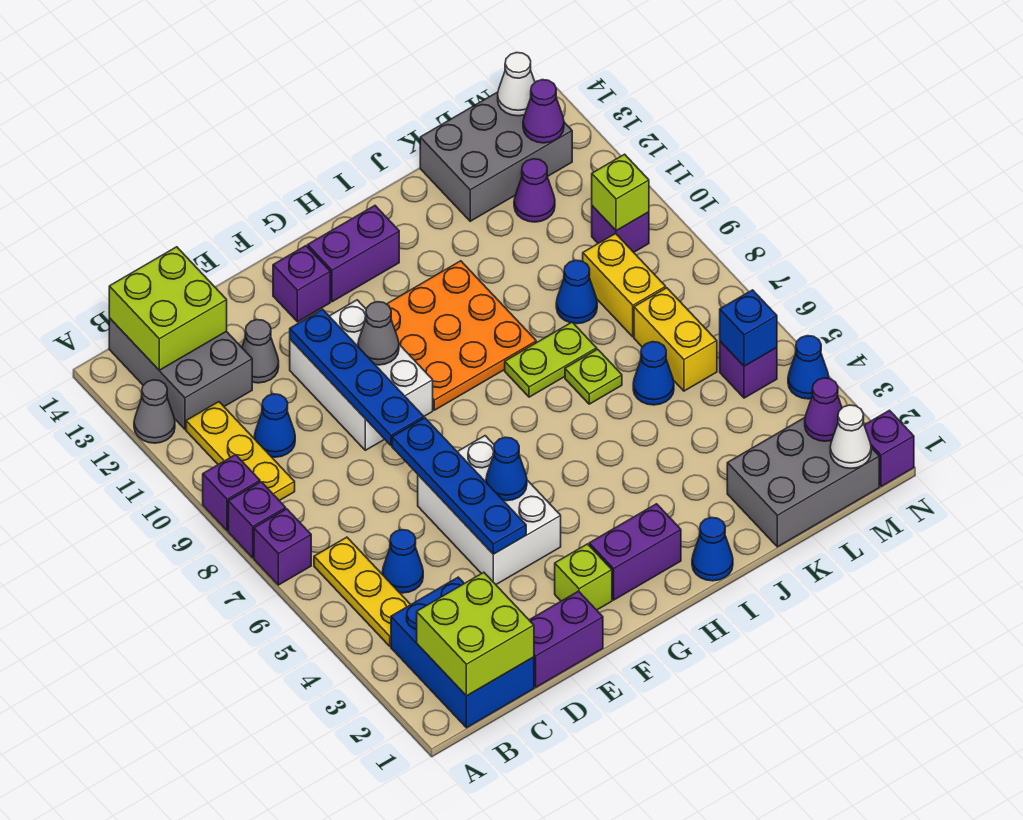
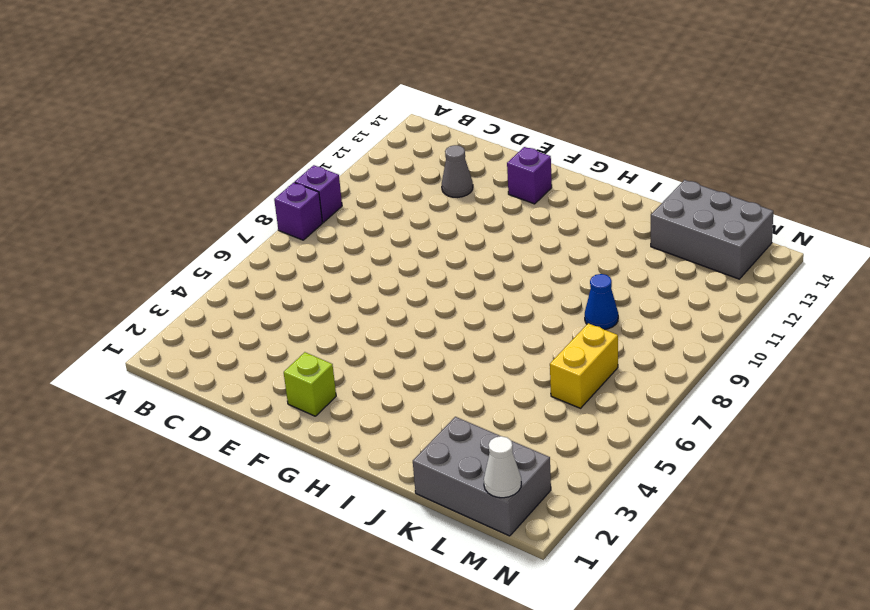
none -> purple 1x1 brick [254,509,311,585]
none -> grey 1x1 cone [134,380,175,443]
none -> blue 2x3 brick [391,577,534,728]
none -> yellow 1x3 plate [314,537,411,646]

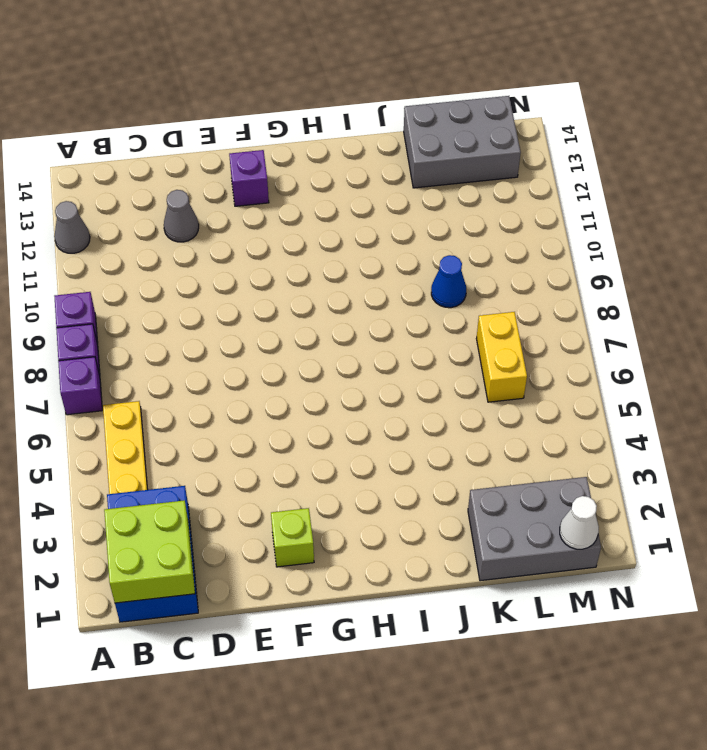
none -> yellow 1x3 plate [186,402,295,501]
none -> grey 2x3 brick [109,318,252,429]
none -> blue 1x1 cone [382,530,423,593]
none -> blue 1x1 cone [254,394,295,457]

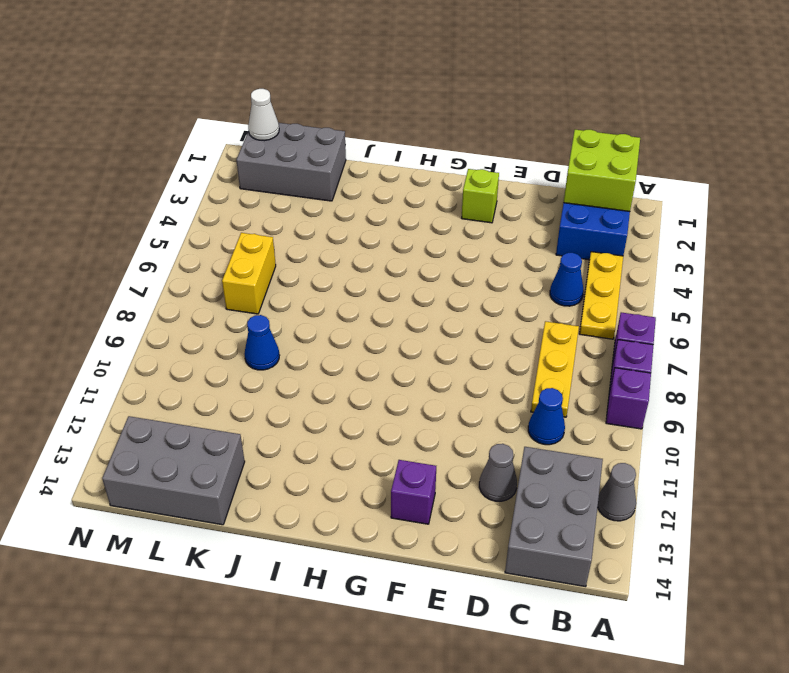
yellow 1x3 plate [531,321,579,417] -> yellow 1x3 plate moved to [186,402,295,501]
none -> purple 1x2 brick [530,591,603,687]
none -> white 2x3 brick [418,436,561,584]
none -> white 2x3 brick [290,300,433,450]
none -> purple 1x2 brick [589,504,681,600]

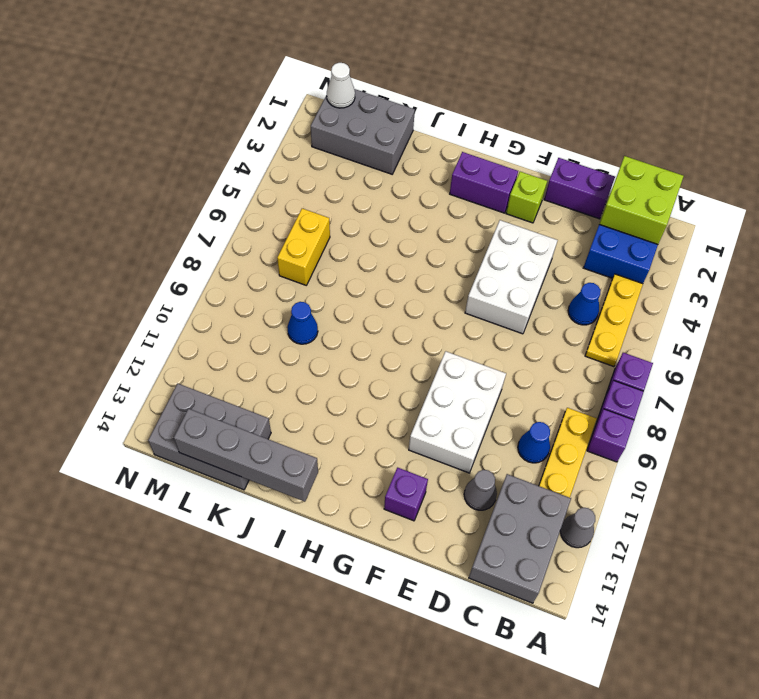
grey 1x4 brick [174,409,318,502] -> none
none -> orange 3x3 plate [387,261,536,410]
none -> purple 1x2 brick [308,206,399,302]
none -> blue 1x1 cone [692,518,733,581]
none -> lime 1x2 plate [505,322,597,397]

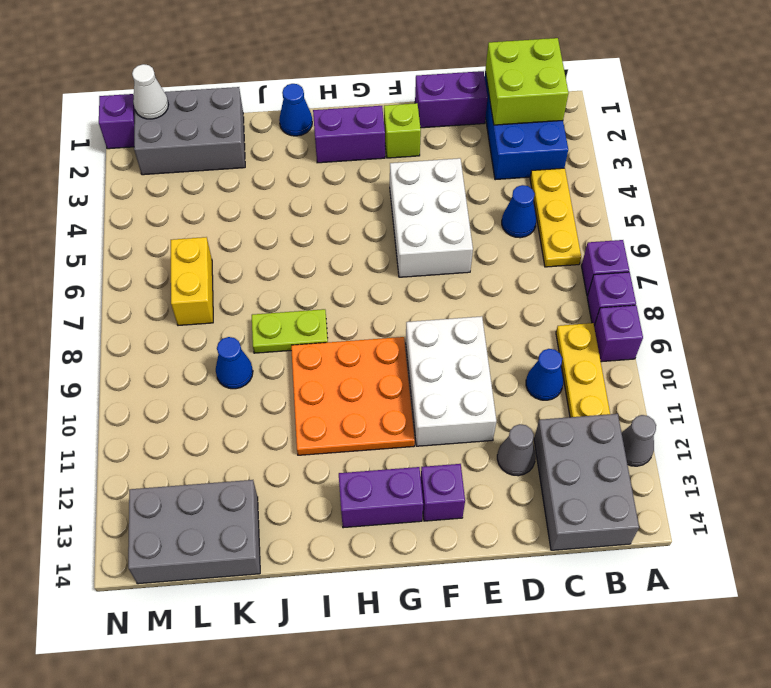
none -> lime 1x1 plate [565,349,622,404]
none -> blue 1x1 cone [633,342,674,405]
none -> yellow 1x2 brick [583,234,666,337]
none -> purple 1x1 cone [514,159,555,222]

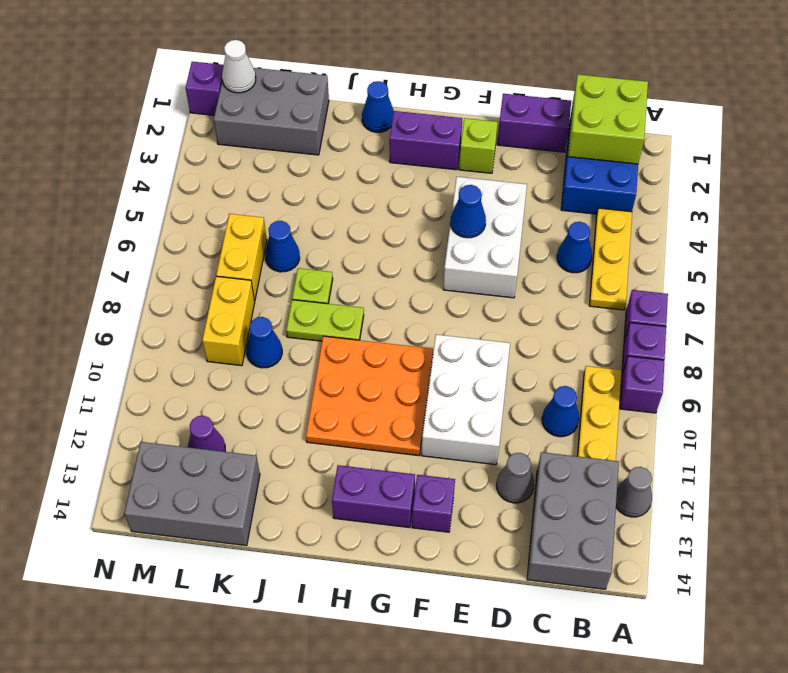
none -> purple 1x1 brick [720,341,777,398]
none -> purple 1x1 brick [592,206,649,252]
none -> blue 1x1 cone [788,336,829,399]
none -> lime 2x2 brick [109,247,227,370]

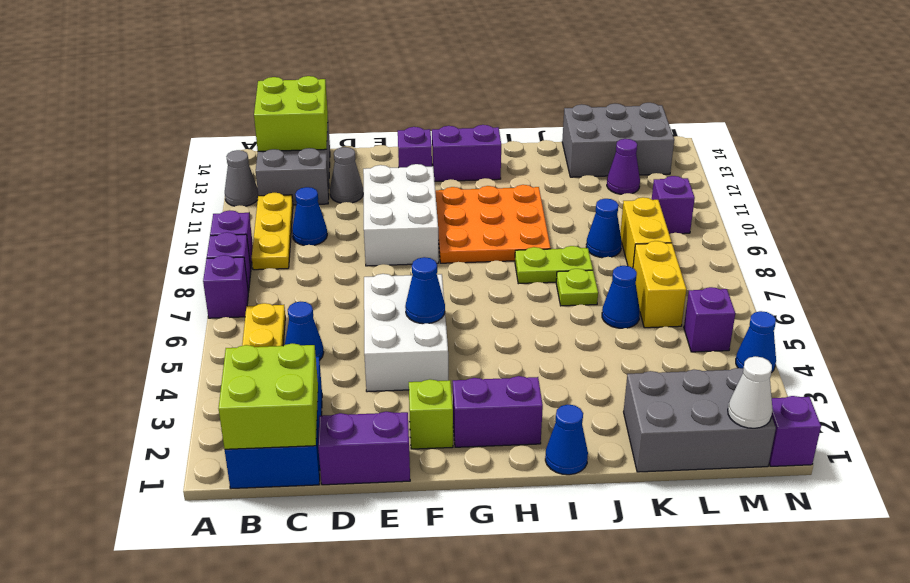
none -> blue 1x4 plate [392,418,526,554]
none -> blue 1x4 plate [290,309,424,446]
none -> grey 1x1 cone [358,302,399,365]
none -> purple 1x1 cone [805,378,842,441]

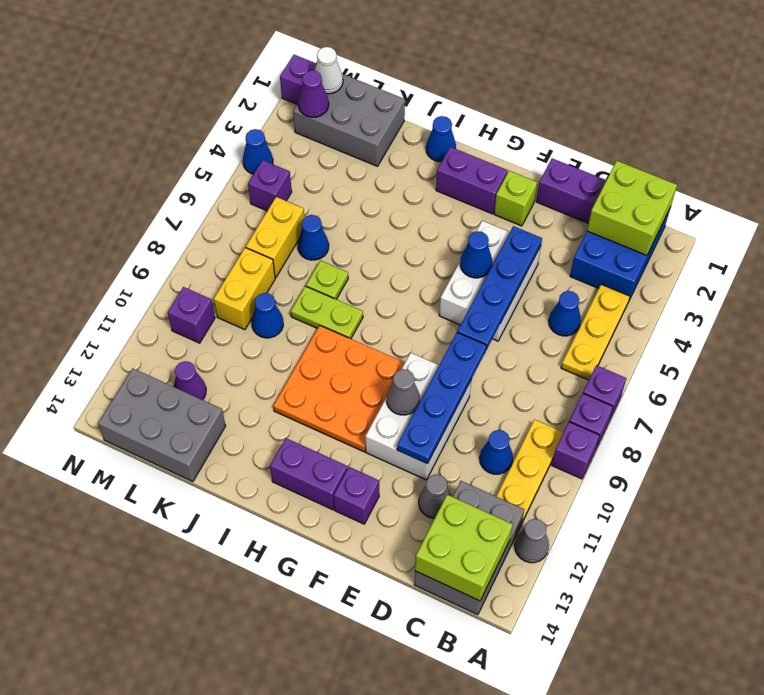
none -> blue 1x1 brick [720,290,777,366]
none -> lime 1x1 brick [592,154,649,231]
none -> purple 1x1 cone [523,80,564,143]
none -> white 1x1 cone [498,53,535,116]

